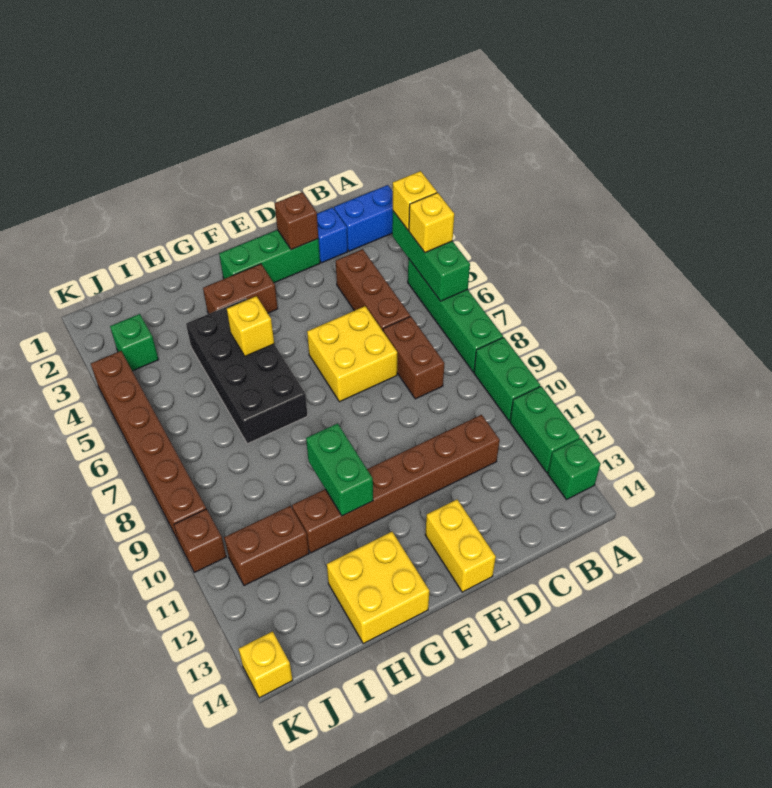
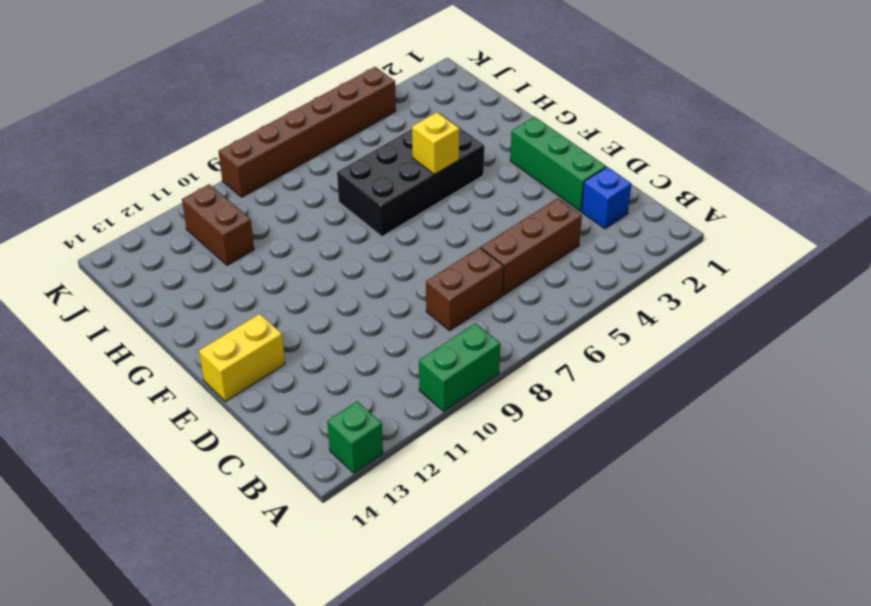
none -> blue 1x2 brick [334,185,393,251]
none -> green 1x4 brick [408,259,503,372]
none -> green 1x2 brick [510,386,580,472]

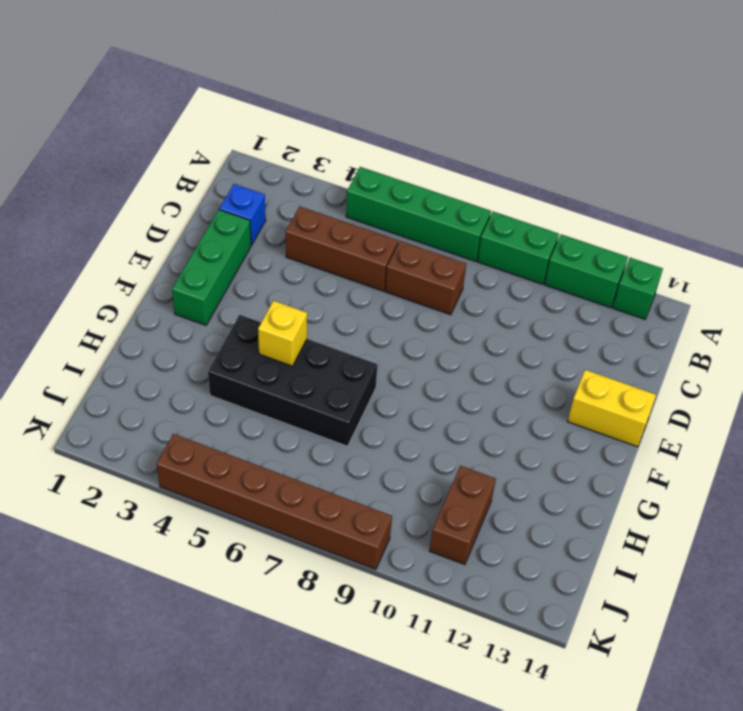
none -> blue 1x2 brick [334,185,393,251]
none -> brown 1x6 brick [292,415,500,553]
none -> yellow 2x2 brick [307,306,397,402]

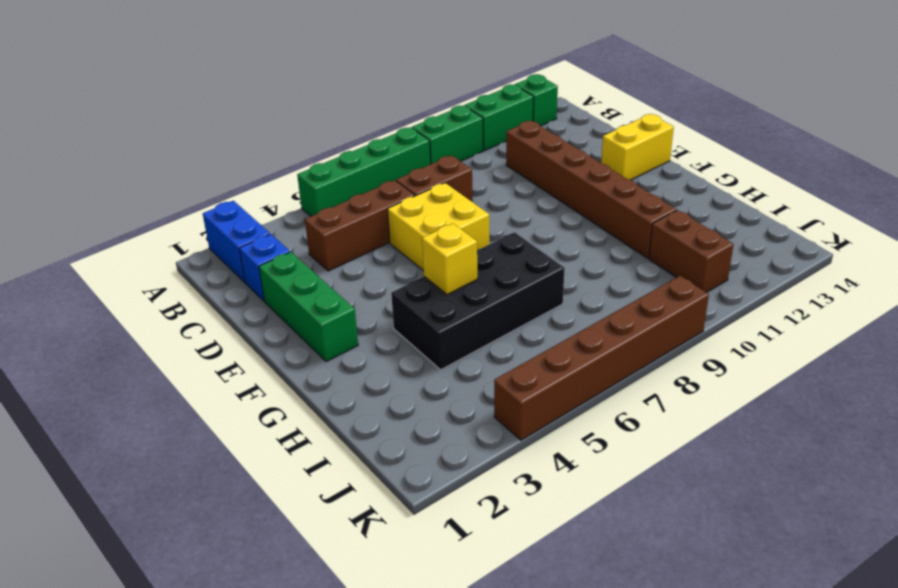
none -> brown 1x2 brick [203,264,278,314]
none -> yellow 2x2 brick [327,532,429,644]
none -> green 1x1 brick [110,314,159,371]

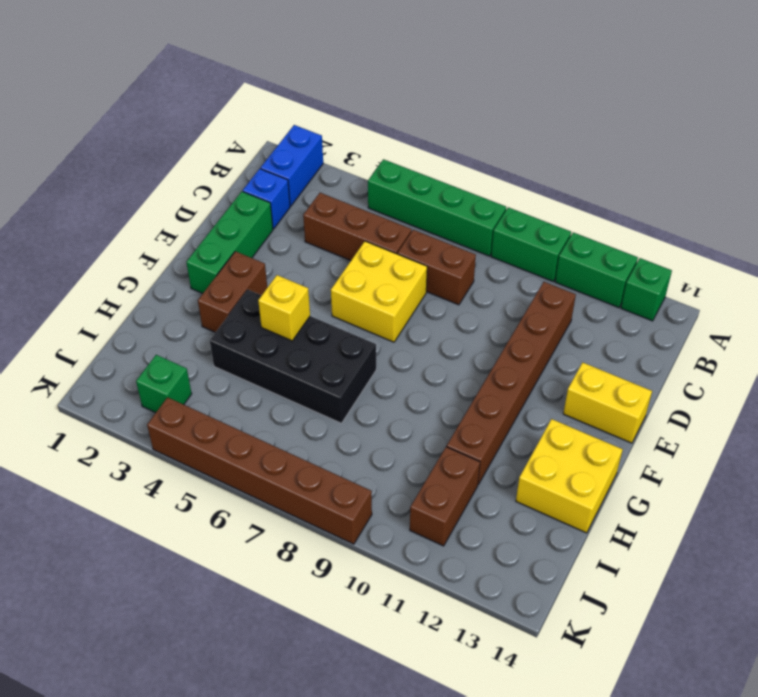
none -> brown 1x1 brick [174,509,226,572]
none -> yellow 1x1 brick [239,631,293,698]
none -> green 1x3 brick [392,211,470,301]

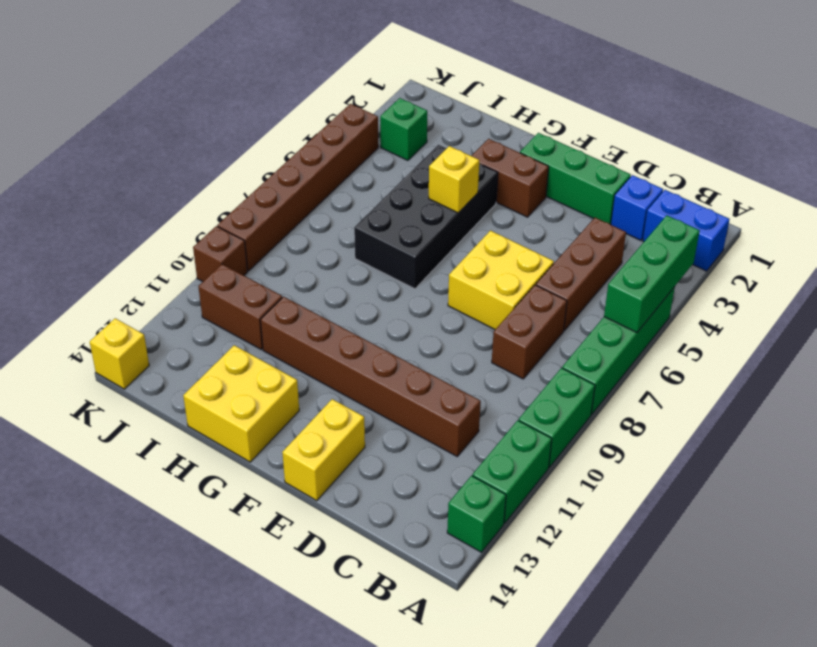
none -> brown 1x1 brick [275,192,318,250]
none -> green 1x2 brick [306,423,373,516]
none -> yellow 1x1 brick [393,171,437,230]

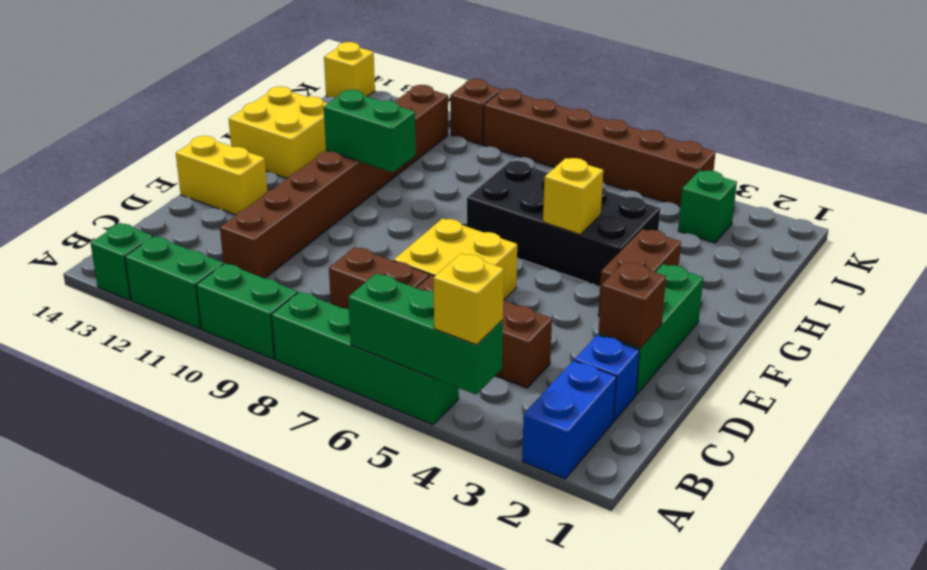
none -> yellow 1x1 brick [409,193,454,253]

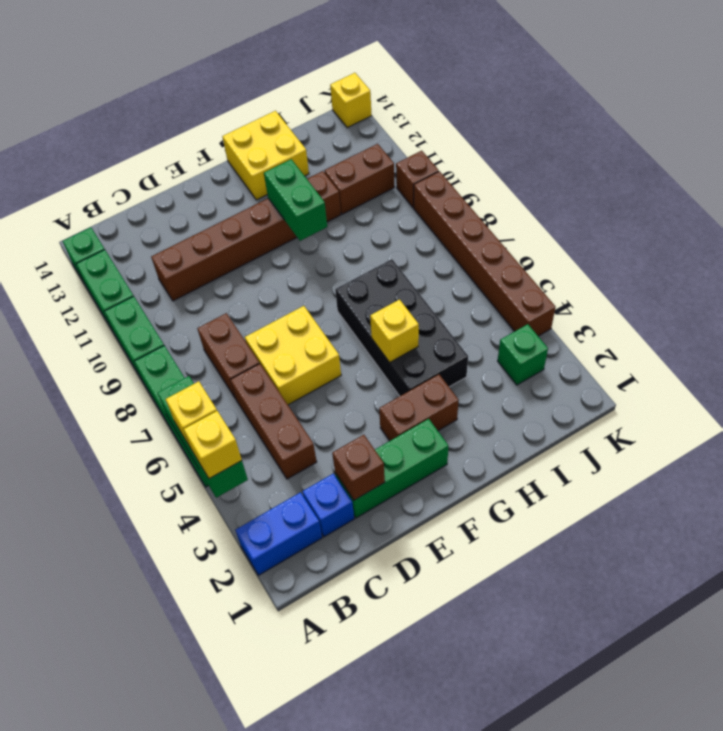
none -> yellow 1x2 brick [425,500,496,592]

